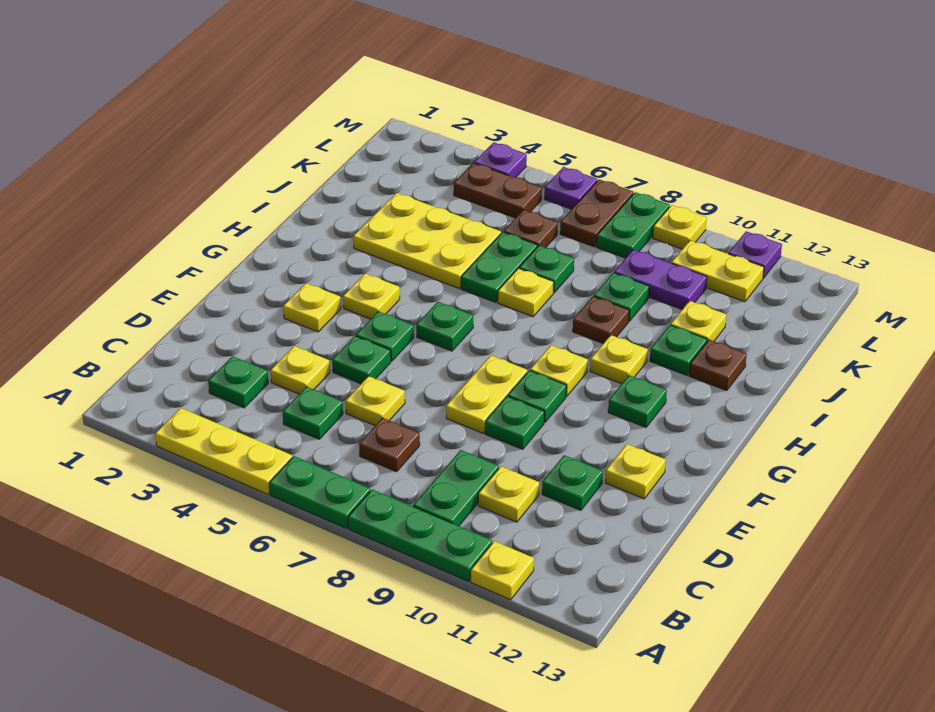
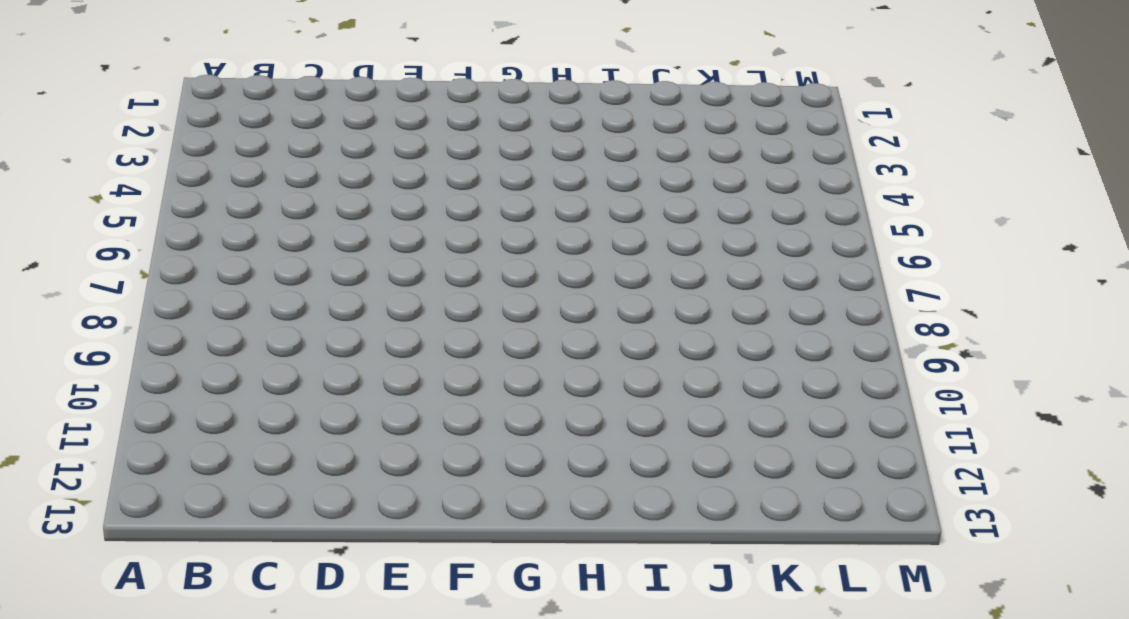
none -> yellow 1x3 plate [155,408,292,494]
none -> green 1x2 plate [269,456,370,529]
none -> green 1x3 plate [348,489,492,581]
none -> yellow 1x1 plate [471,541,534,600]

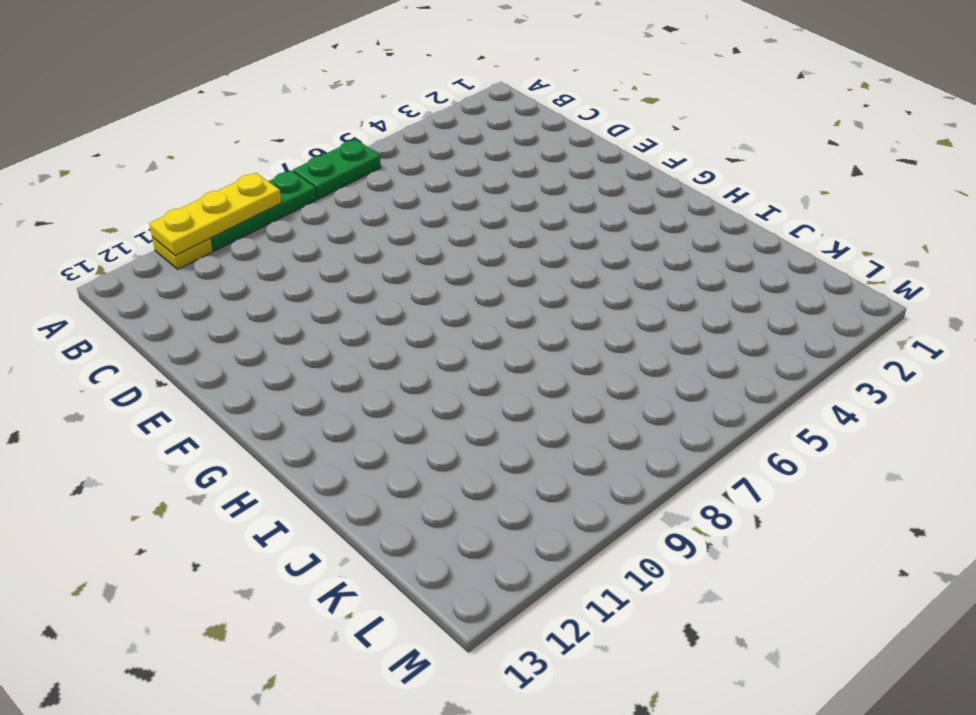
yellow 1x3 plate [149,173,281,256] -> yellow 1x3 plate moved to [155,408,292,494]
none -> green 1x2 plate [413,450,499,526]
none -> green 1x1 plate [208,356,268,408]
none -> green 1x1 plate [283,387,343,439]
none -> brown 1x1 plate [359,418,420,472]

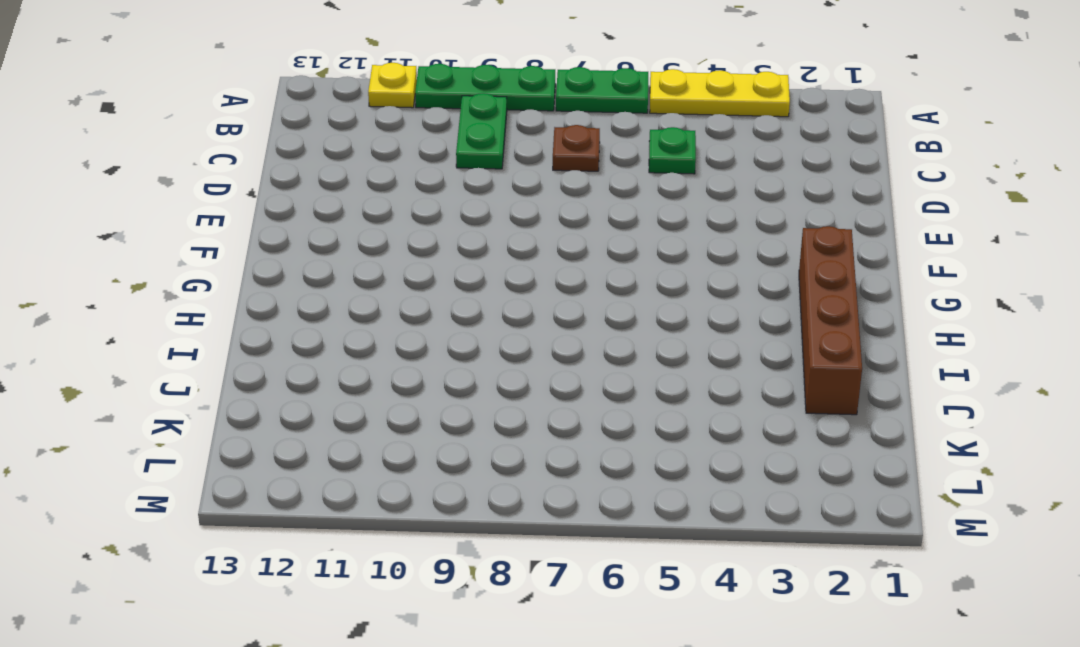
brown 1x4 brick [799,226,862,415] -> none
none -> green 1x1 plate [208,356,268,408]
none -> yellow 1x1 plate [478,467,539,522]
none -> yellow 1x1 plate [270,346,330,394]
none -> yellow 1x1 plate [345,376,405,425]

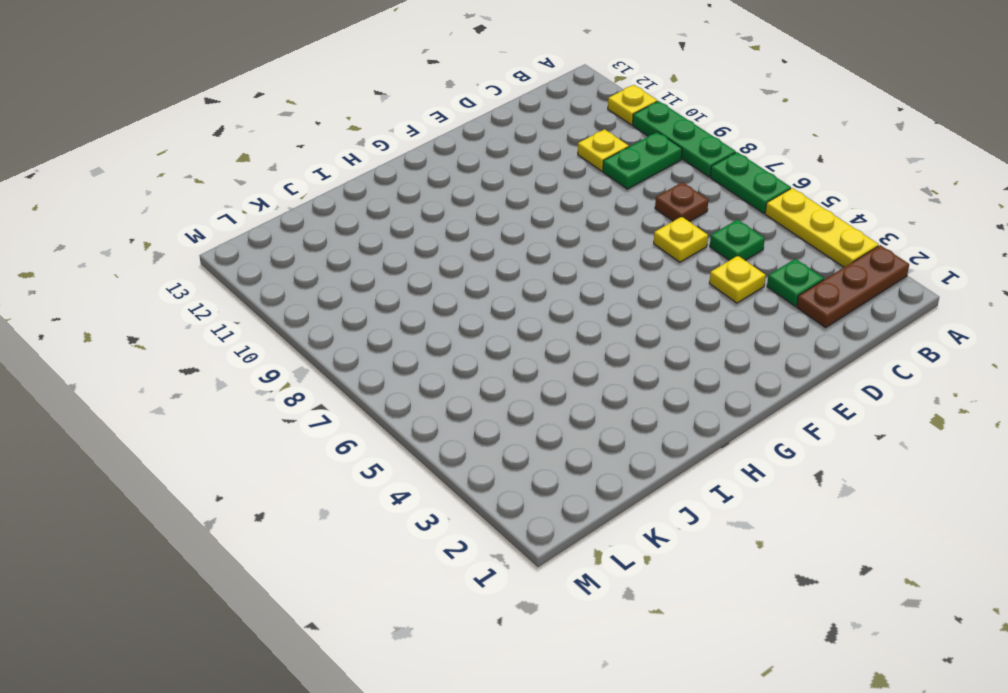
brown 1x3 plate [797,245,909,327] -> none
none -> green 1x1 plate [542,455,603,510]
none -> green 1x1 plate [332,336,391,384]
none -> yellow 1x2 plate [446,356,527,433]
none -> green 1x1 plate [485,396,544,449]

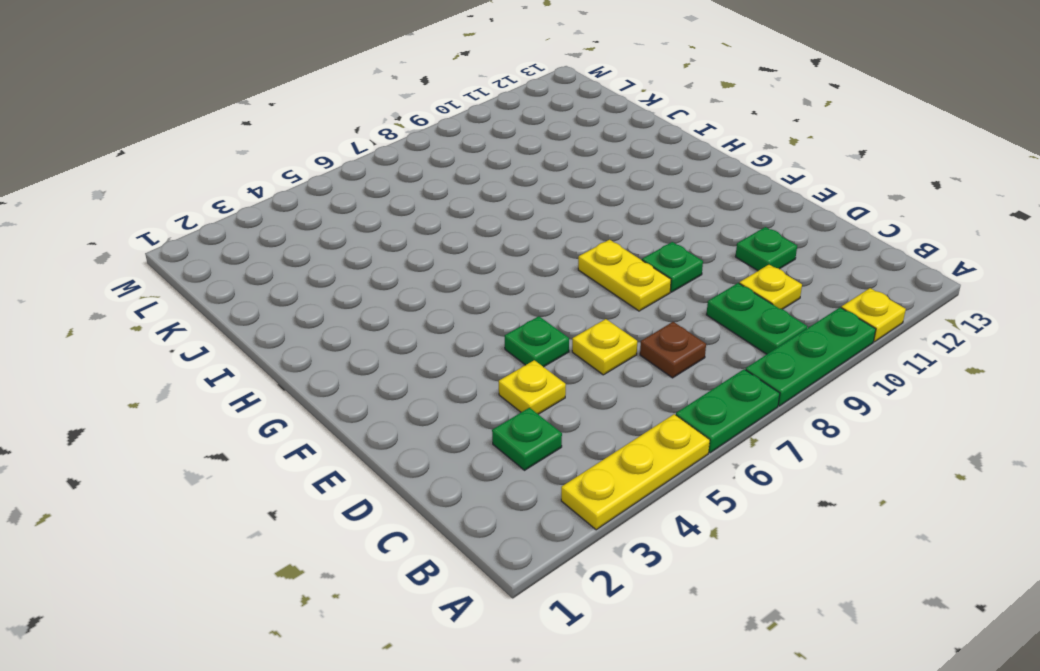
none -> green 1x1 plate [283,387,343,439]
none -> yellow 1x1 plate [605,444,666,499]
none -> yellow 1x1 plate [283,283,341,332]
none -> green 1x1 plate [356,311,414,361]

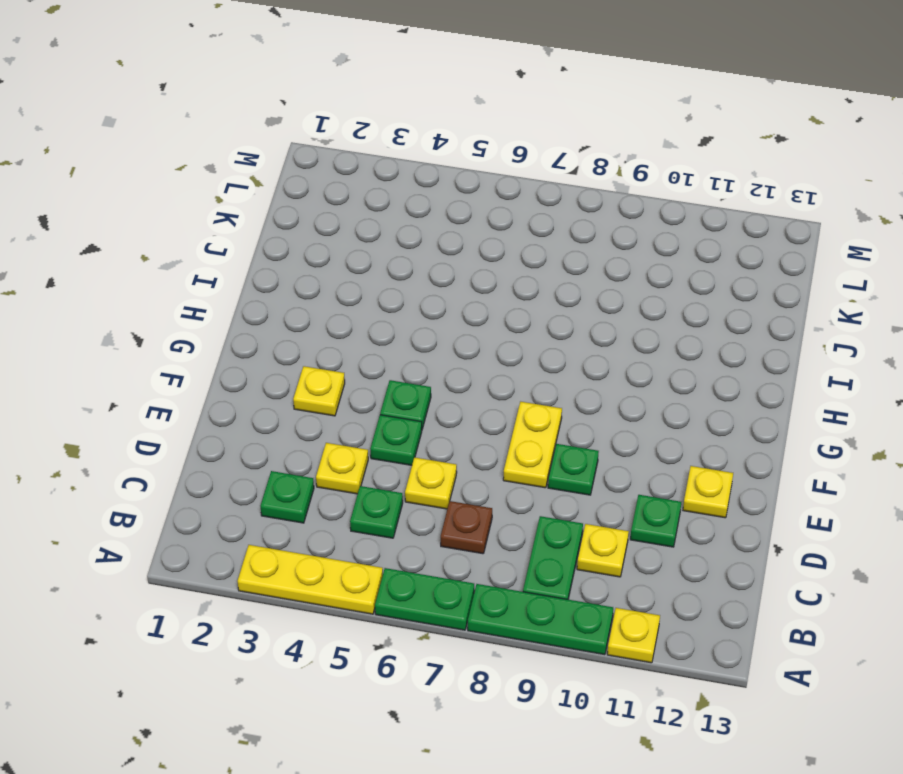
none -> green 1x1 plate [508,370,566,422]
none -> yellow 1x1 plate [343,273,400,319]
none -> green 1x1 plate [416,302,473,351]
none -> yellow 1x1 plate [530,345,588,396]

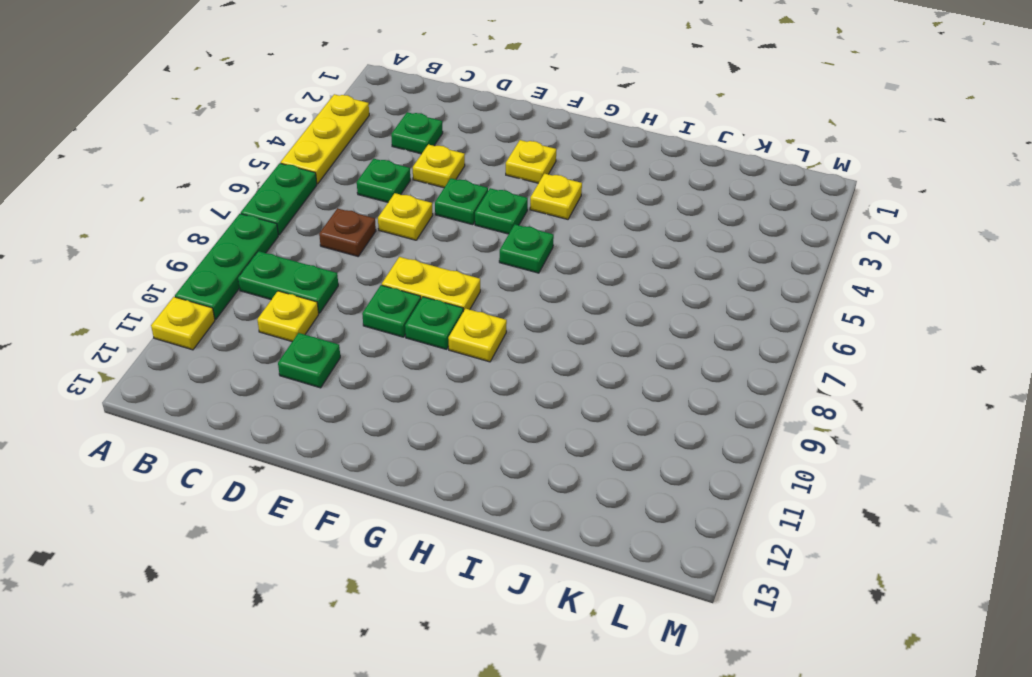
none -> yellow 1x1 plate [605,444,666,499]
none -> green 1x1 plate [608,375,667,427]
none -> yellow 1x1 plate [590,335,648,384]
none -> yellow 2x3 plate [353,193,501,288]

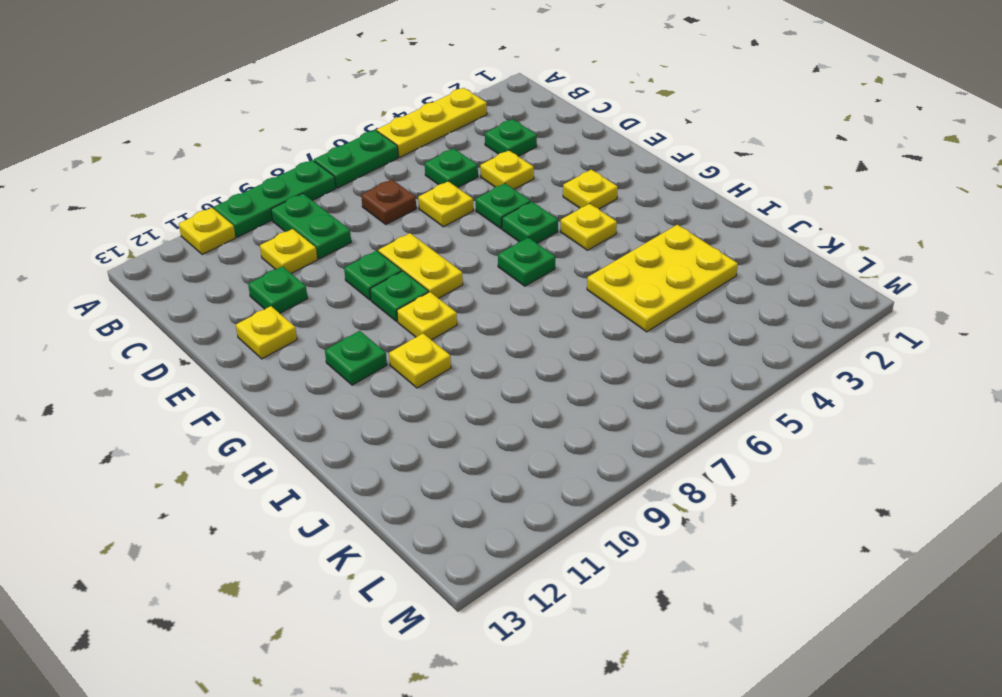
none -> green 1x2 plate [461,232,537,302]
none -> yellow 1x1 plate [498,268,554,317]
none -> brown 1x1 plate [573,296,629,343]
none -> green 1x1 plate [650,325,707,375]

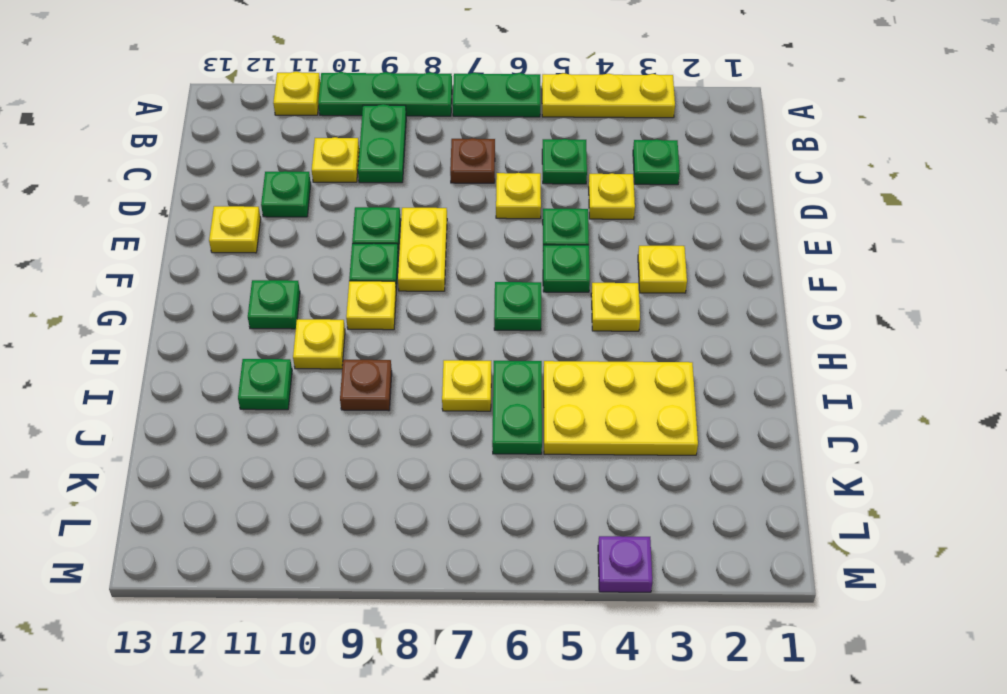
none -> brown 1x1 plate [689,340,747,391]
none -> green 1x1 plate [519,245,574,293]
none -> green 1x1 plate [594,273,649,321]
none -> yellow 1x1 plate [671,301,726,341]

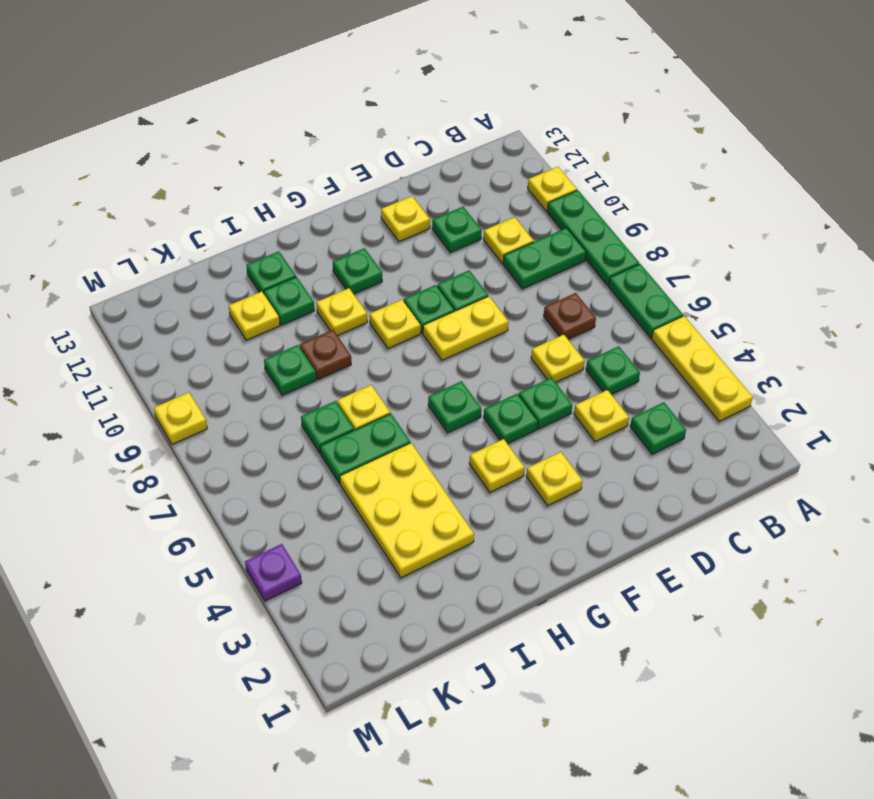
green 1x1 plate [246,251,296,293] -> brown 1x1 plate [689,340,747,391]
none -> brown 1x1 plate [504,210,558,248]
none -> purple 1x2 plate [614,250,707,309]
none -> brown 1x2 plate [454,163,542,218]
none -> brown 1x2 plate [560,179,633,247]

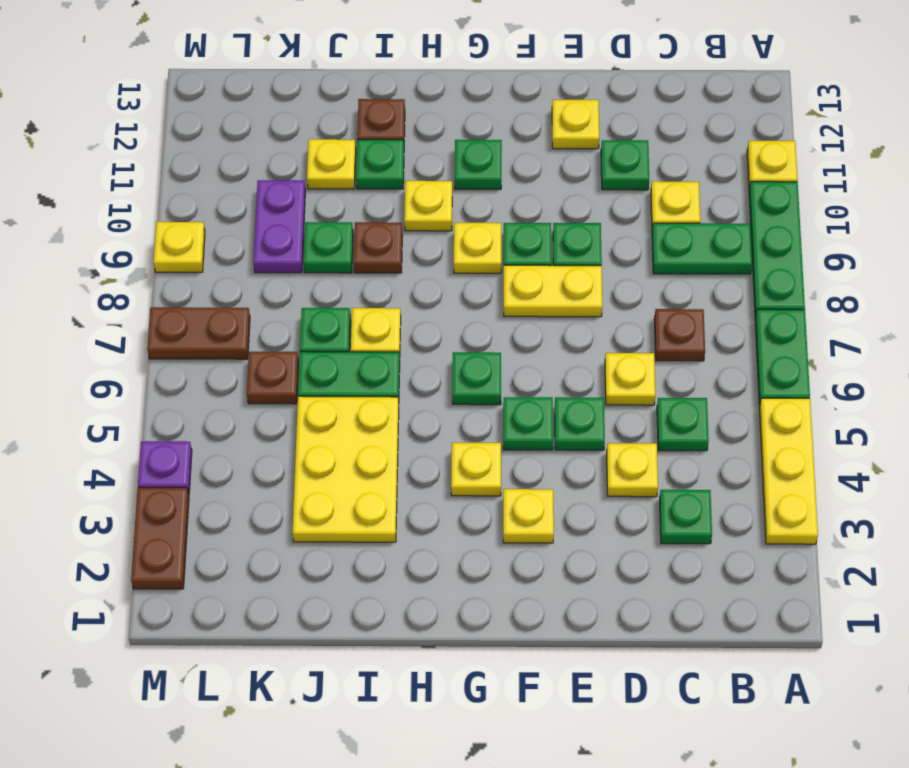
brown 1x2 plate [131,488,189,589] -> brown 1x2 plate moved to [454,163,542,218]
none -> green 1x2 plate [597,192,670,258]
none -> yellow 1x2 plate [672,241,764,302]
none -> purple 1x1 plate [544,167,597,209]
none -> purple 1x1 plate [728,231,782,278]

